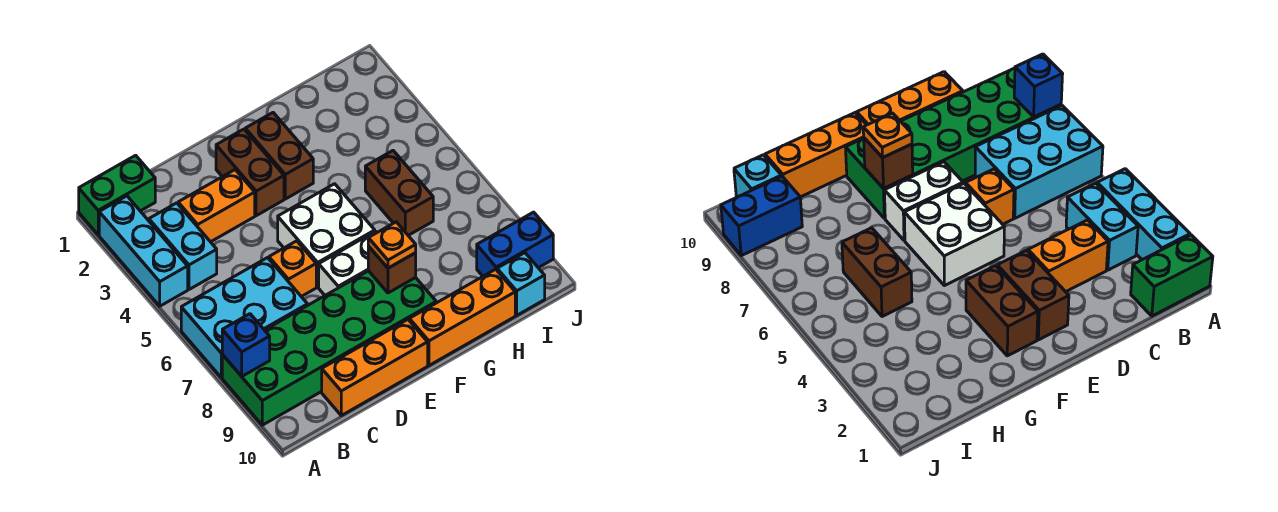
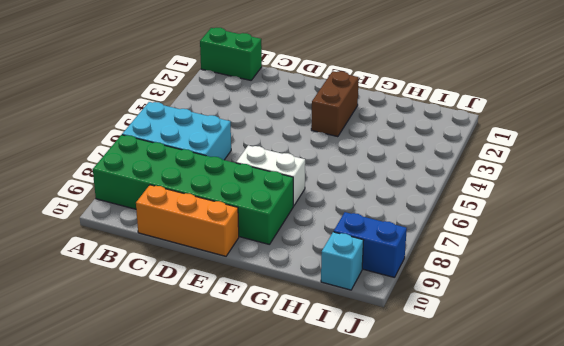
none -> cyan 1x3 brick [99,196,188,306]
none -> cyan 1x2 brick [149,203,217,289]
none -> orange 1x2 brick [178,170,255,242]

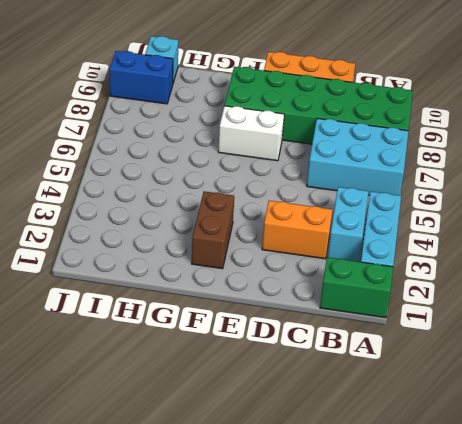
none -> orange 1x1 brick [269,241,316,297]
none -> brown 1x2 brick [216,129,284,216]
none -> white 2x2 brick [278,184,375,287]

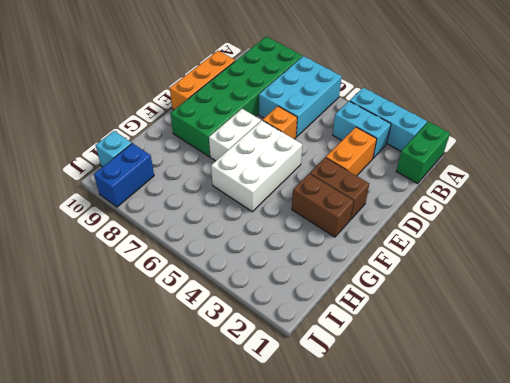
white 2x3 brick [211,120,302,212] -> white 2x2 brick [278,184,375,287]
none -> orange 1x3 brick [409,269,515,365]
none -> brown 1x2 brick [365,151,433,235]
none -> blue 1x1 brick [222,314,270,376]

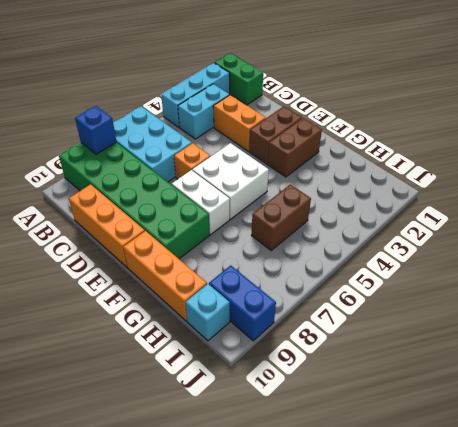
none -> brown 1x1 brick [368,246,416,293]
none -> orange 1x1 plate [368,222,416,268]

